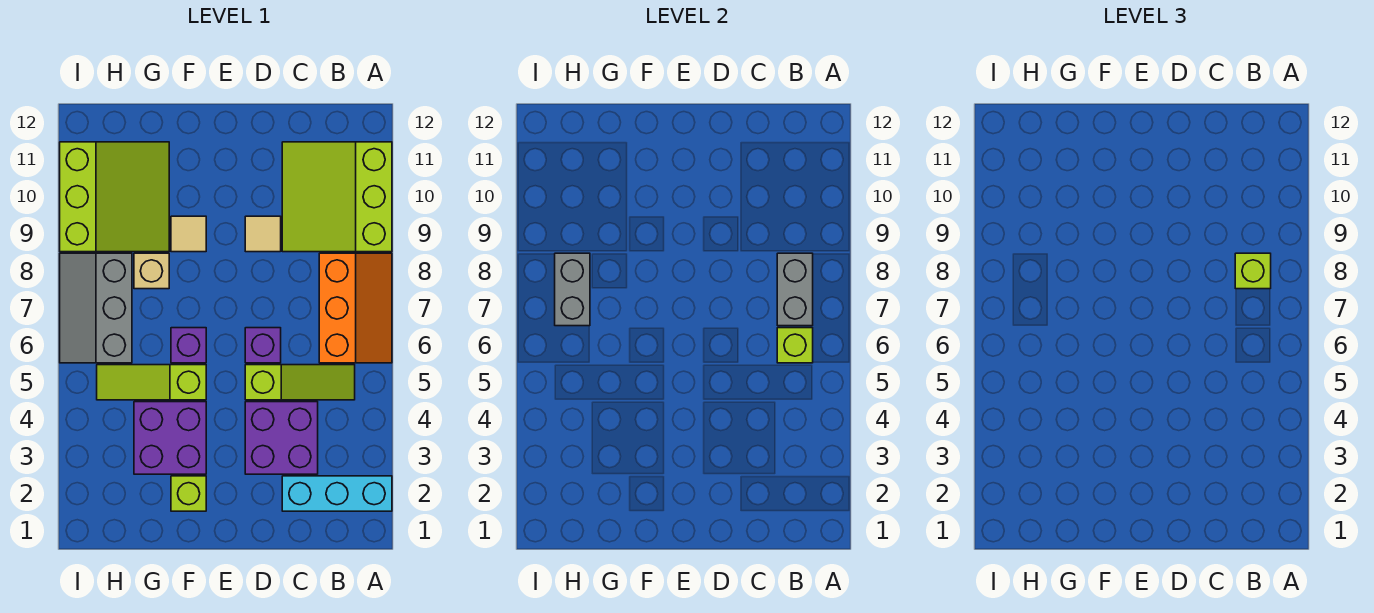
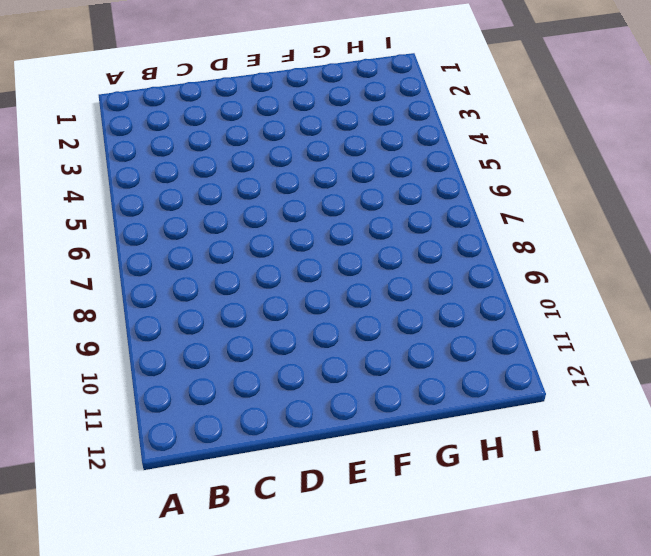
none -> cyan 1x3 brick [282,476,392,511]
none -> orange 2x3 slope [319,253,392,363]
none -> lime 3x3 slope [282,142,392,252]

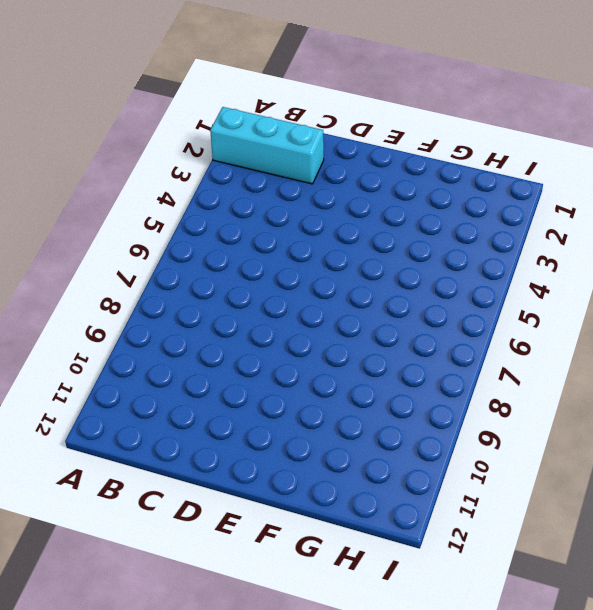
none -> orange 2x3 slope [319,253,392,363]
none -> lime 3x3 slope [282,142,392,252]
none -> lime 1x3 slope [245,365,355,400]

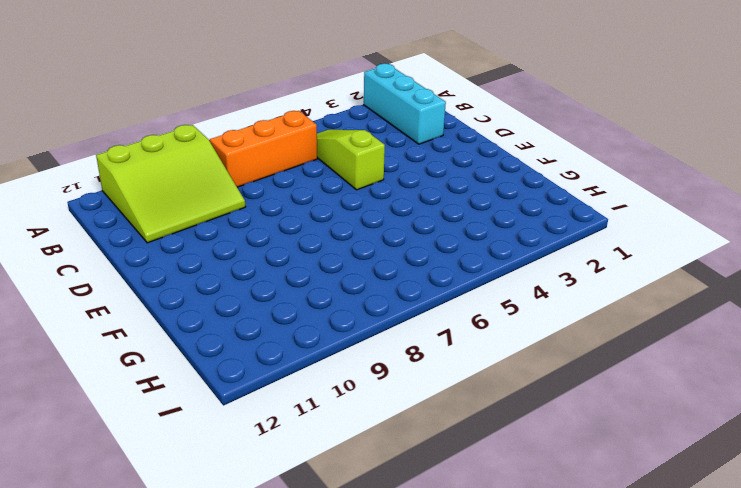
none -> purple 2x2 brick [245,402,318,474]
none -> purple 1x1 brick [245,328,281,363]
none -> tan 1x1 tile [245,216,281,252]

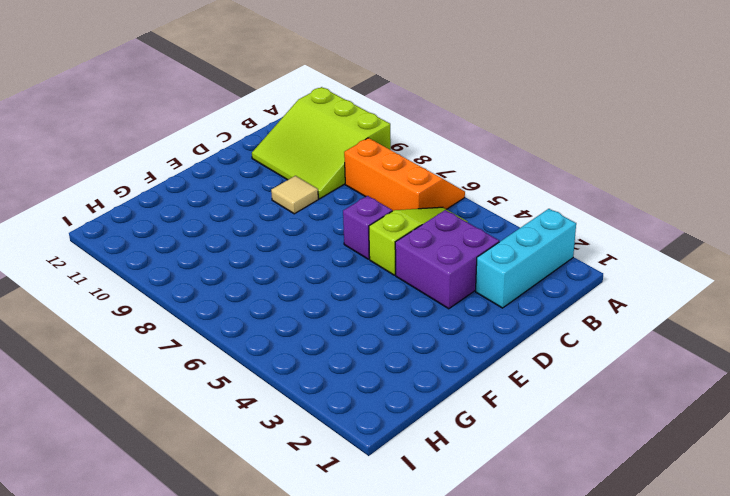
none -> lime 1x1 brick [171,476,206,511]
none -> purple 2x2 brick [134,402,206,474]
none -> lime 1x3 slope [97,365,206,400]

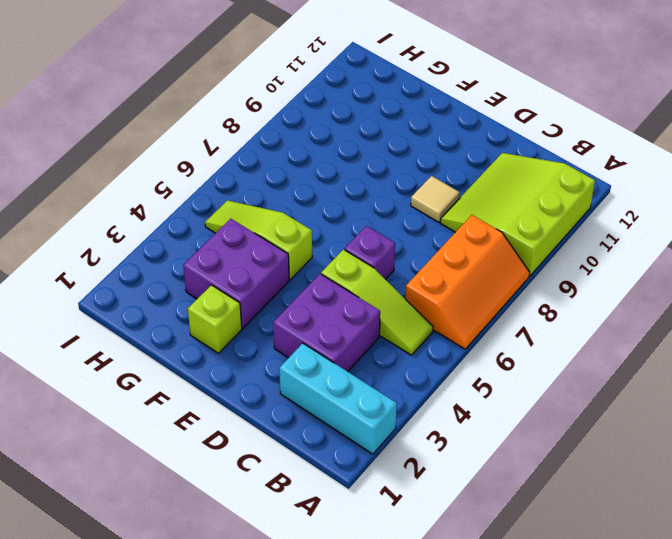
none -> purple 1x1 brick [171,328,206,363]
none -> tan 1x1 tile [171,216,206,252]
none -> tan 1x1 brick [134,253,169,289]

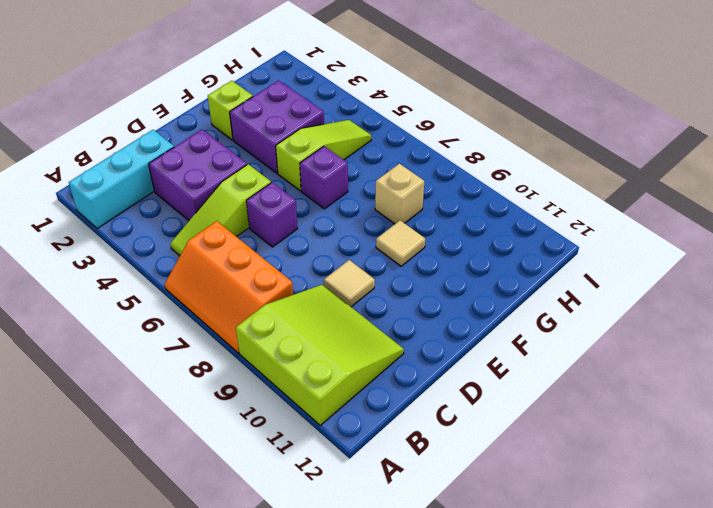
none -> lime 3x3 slope [60,142,169,252]
none -> grey 2x3 slope [60,253,132,363]
none -> lime 1x1 brick [777,328,813,363]

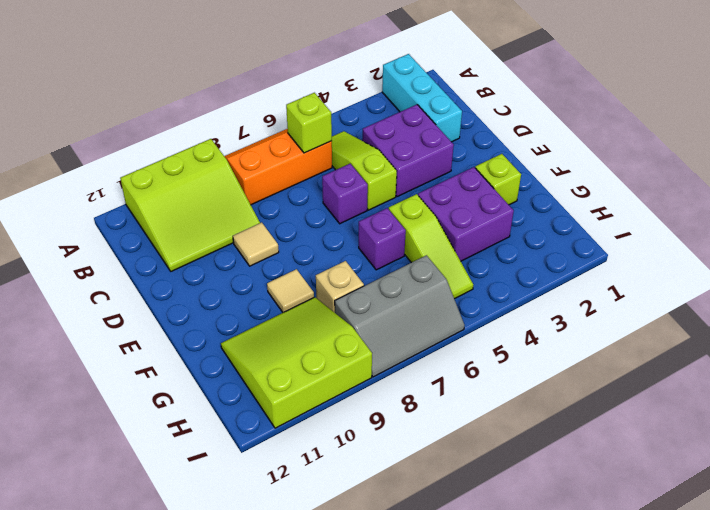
none -> grey 1x2 brick [777,253,813,326]
none -> grey 1x2 brick [555,253,590,326]
none -> lime 1x1 brick [1235,253,1271,289]

